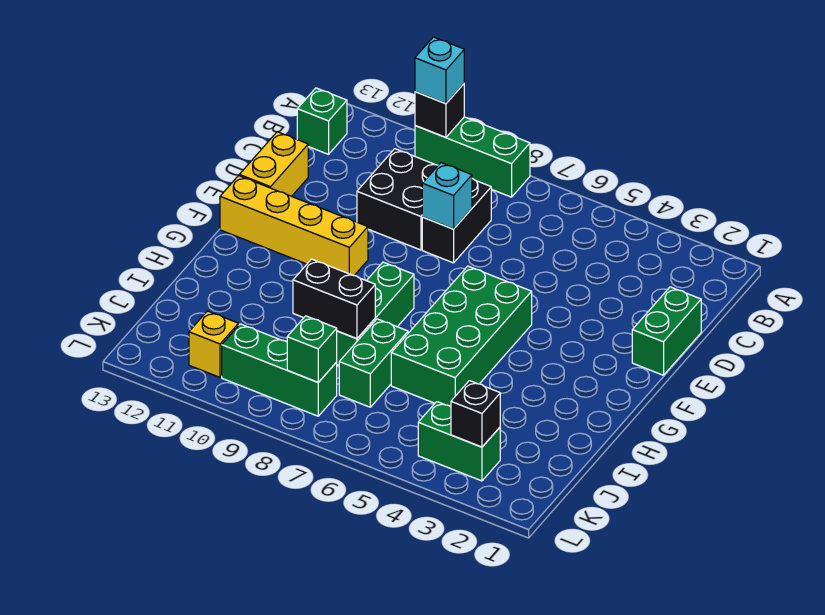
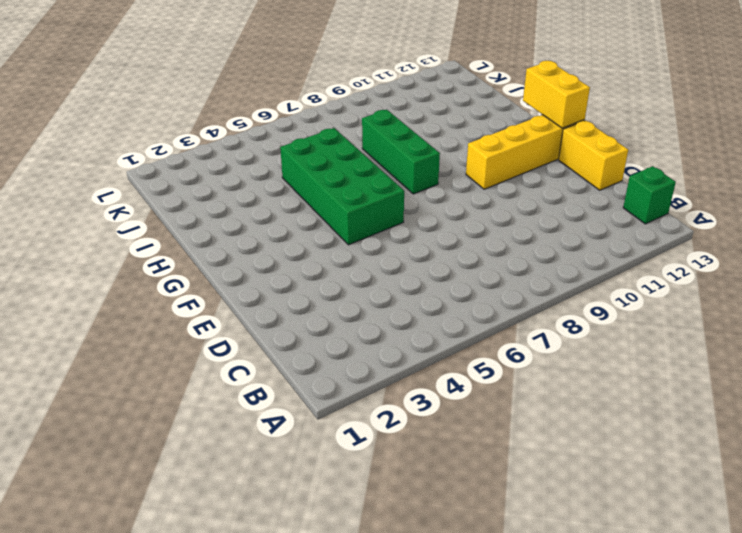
yellow 1x2 brick [523,61,590,128] -> none
none -> green 1x3 brick [415,117,530,197]
none -> black 1x2 brick [422,179,491,263]
none -> black 2x2 brick [357,149,438,250]

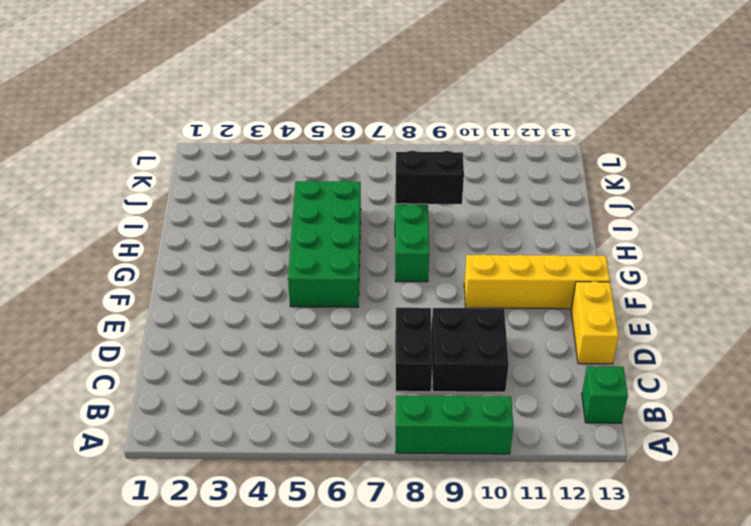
none -> green 1x2 brick [632,287,701,375]
none -> green 1x2 brick [339,319,408,407]
none -> green 1x2 brick [418,402,500,481]

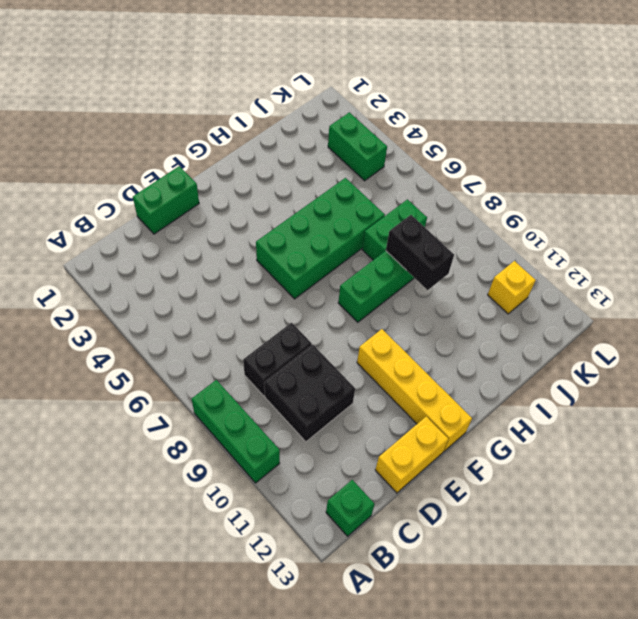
none -> green 1x3 brick [222,324,337,416]
none -> black 1x1 brick [415,84,464,137]
none -> cyan 1x1 brick [422,163,472,229]

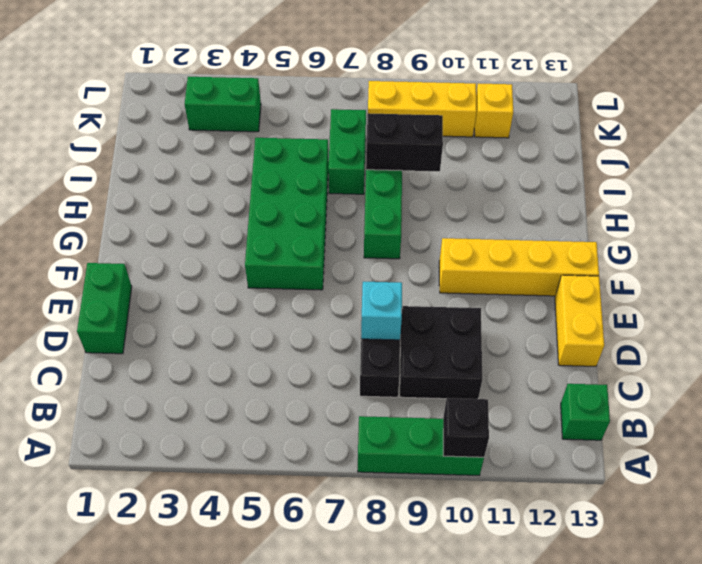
yellow 1x3 brick [368,81,477,137] -> green 1x3 brick [222,324,337,416]
none -> black 1x1 brick [451,381,500,447]
none -> green 1x1 brick [287,316,337,382]
none -> cyan 1x1 brick [415,37,464,104]

